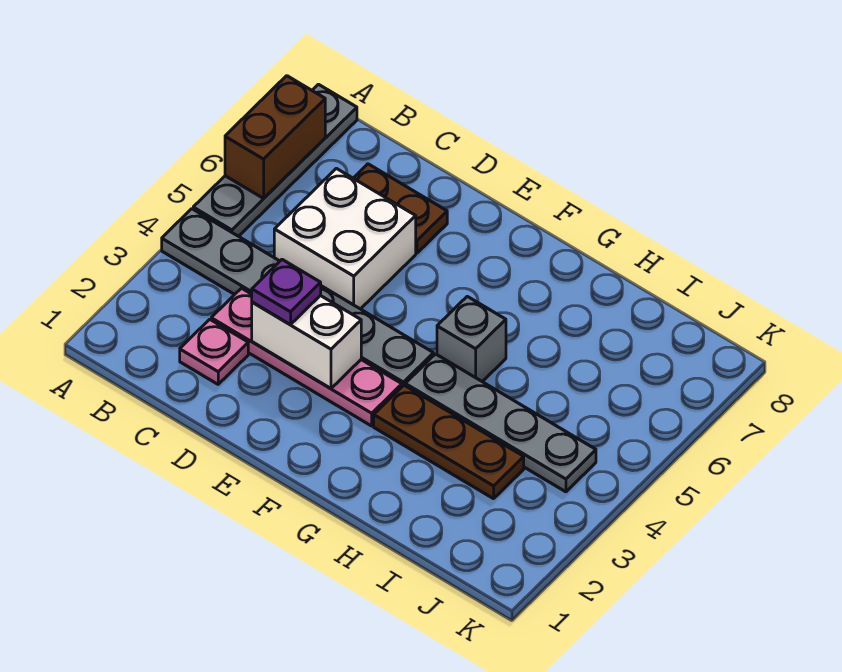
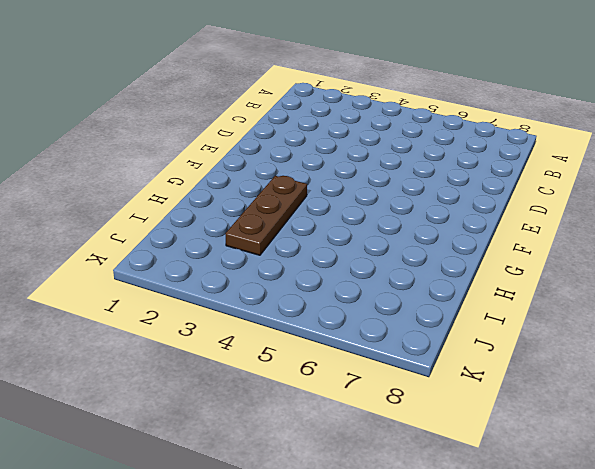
none -> grey 1x6 plate [162,209,434,386]
none -> grey 1x4 plate [193,84,357,236]
none -> pink 1x1 plate [180,319,248,384]

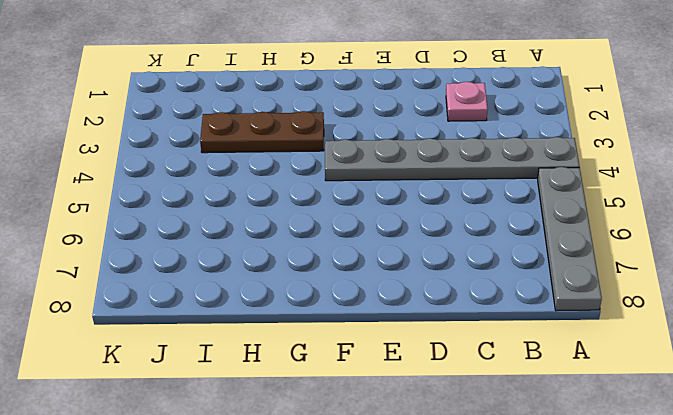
none -> pink 1x4 plate [211,288,402,426]
none -> white 2x2 brick [274,168,416,309]
none -> brown 1x2 plate [353,164,447,253]

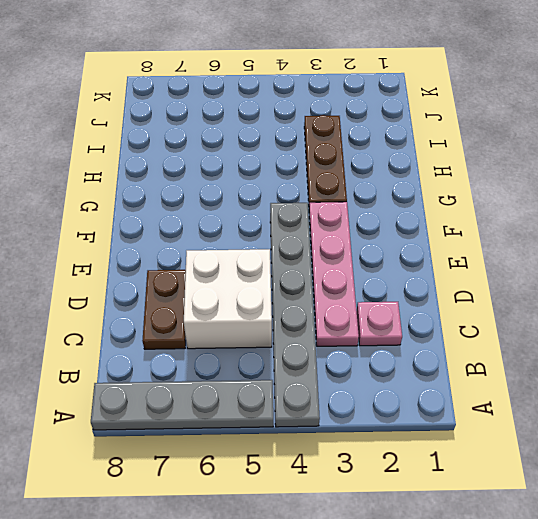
none -> grey 1x4 plate [405,354,596,492]
none -> grey 1x1 brick [437,296,506,382]
none -> brown 1x2 brick [225,76,325,198]

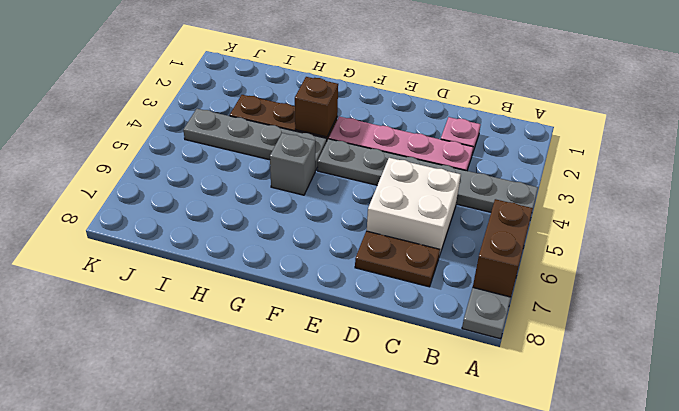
brown 1x1 brick [295,77,338,137] -> none
none -> white 1x2 brick [252,295,361,389]
none -> purple 1x1 plate [252,260,321,325]

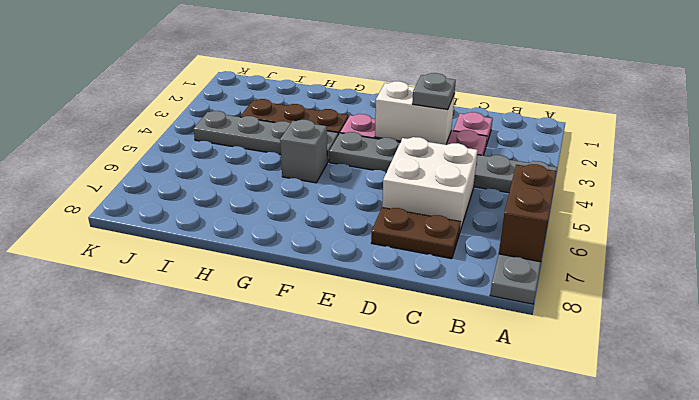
grey 1x1 plate [412,73,456,110] -> purple 1x1 plate [252,260,321,325]

